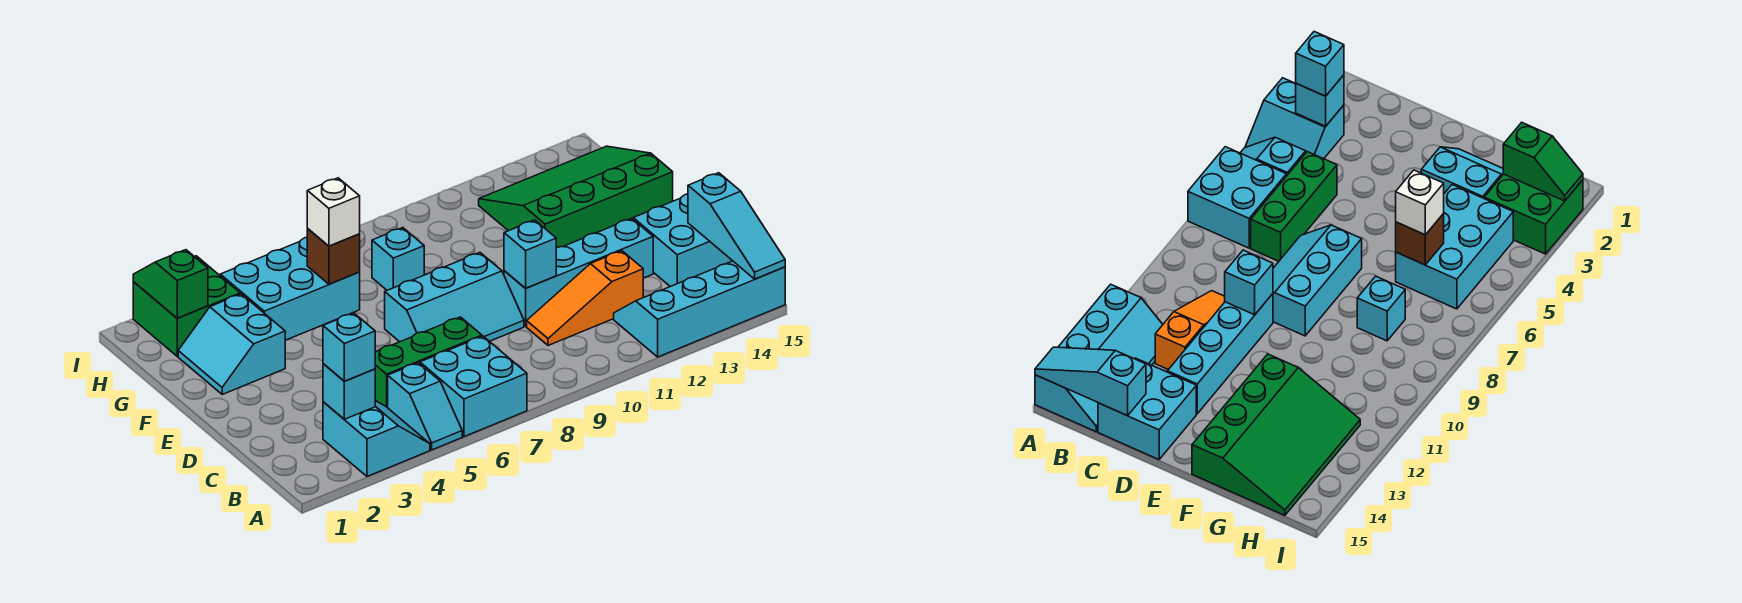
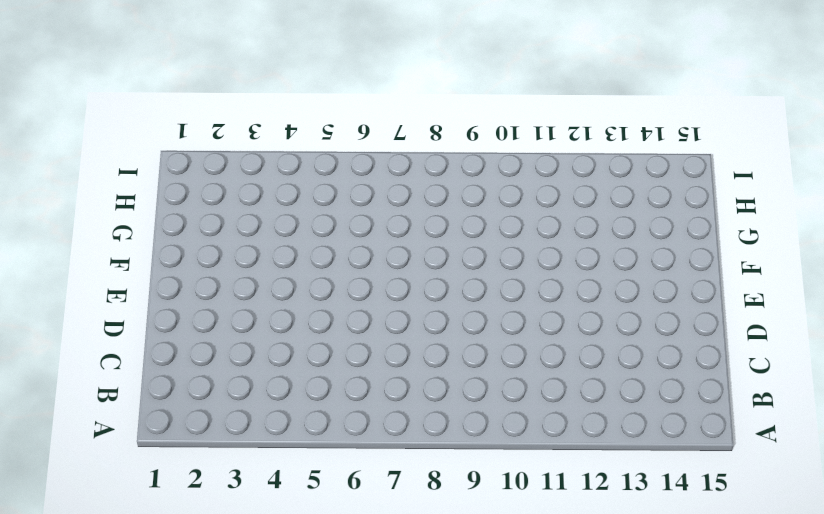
none -> cyan 2x2 slope [323,401,430,476]
none -> cyan 1x2 slope [388,363,462,450]
none -> cyan 2x2 brick [420,336,527,437]

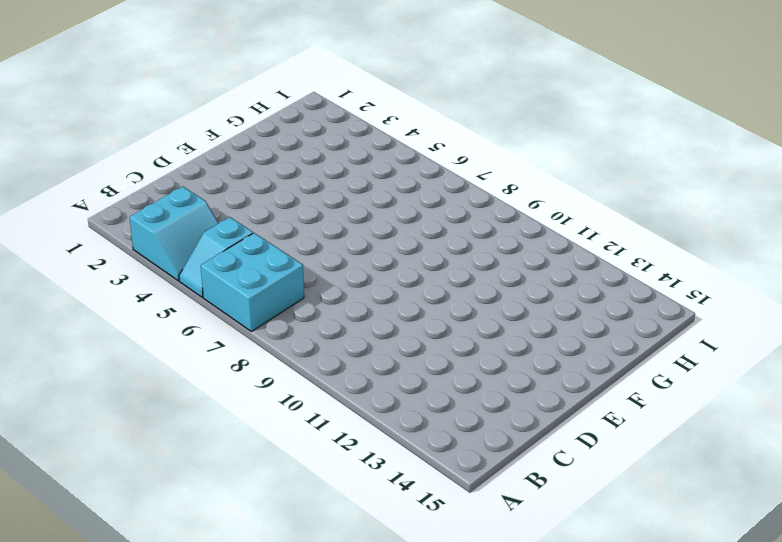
none -> cyan 2x4 slope [614,261,785,357]
none -> green 1x3 brick [375,317,482,408]
none -> orange 1x3 slope [527,251,643,345]

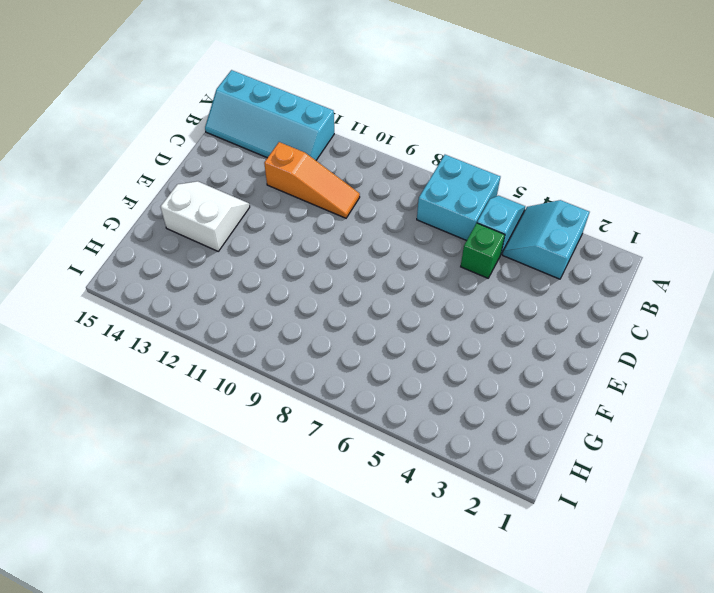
green 1x1 brick [461,223,505,278] -> green 1x3 brick [375,317,482,408]
white 2x2 slope [161,181,250,251] -> green 3x4 slope [479,146,673,248]
none -> cyan 2x2 brick [633,194,732,287]
none -> cyan 2x3 slope [385,253,524,342]
none -> cyan 1x4 brick [504,218,653,326]

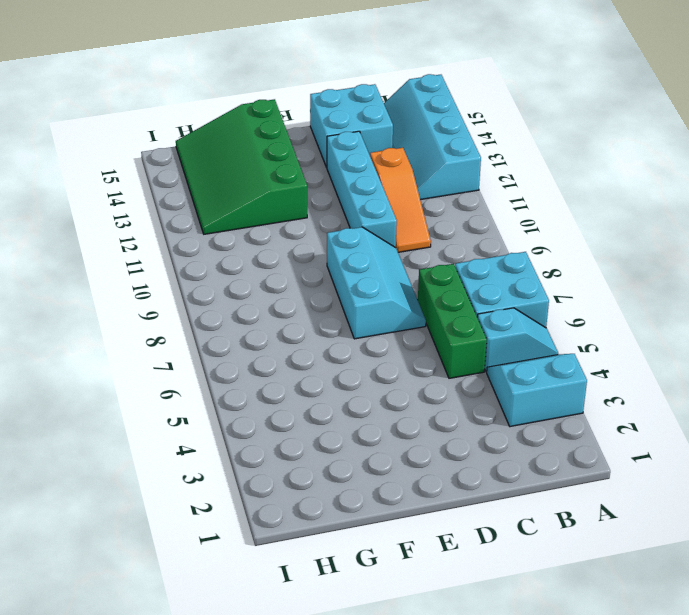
none -> cyan 2x2 slope [178,294,285,394]
none -> cyan 2x3 brick [220,237,360,340]
none -> cyan 1x1 brick [372,228,424,290]

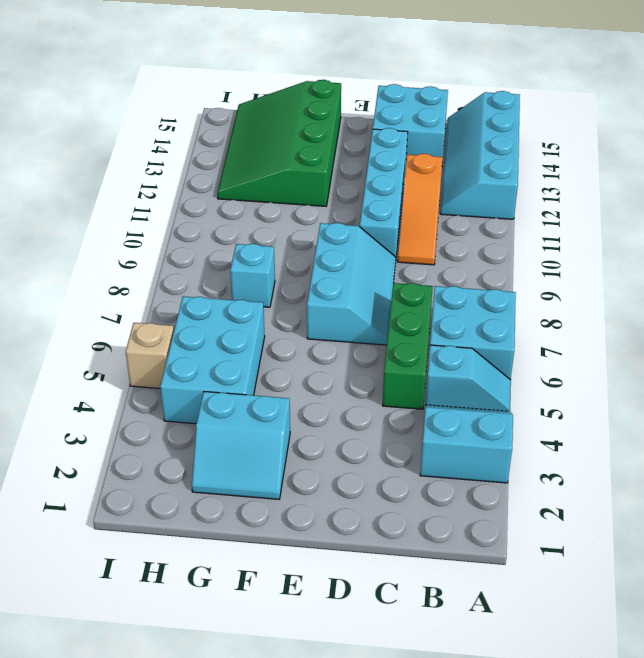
tan 1x1 brick [126,323,174,388] -> none
none -> green 2x2 brick [133,256,240,356]
none -> cyan 1x3 slope [688,173,785,279]
none -> cyan 1x1 brick [323,364,375,419]

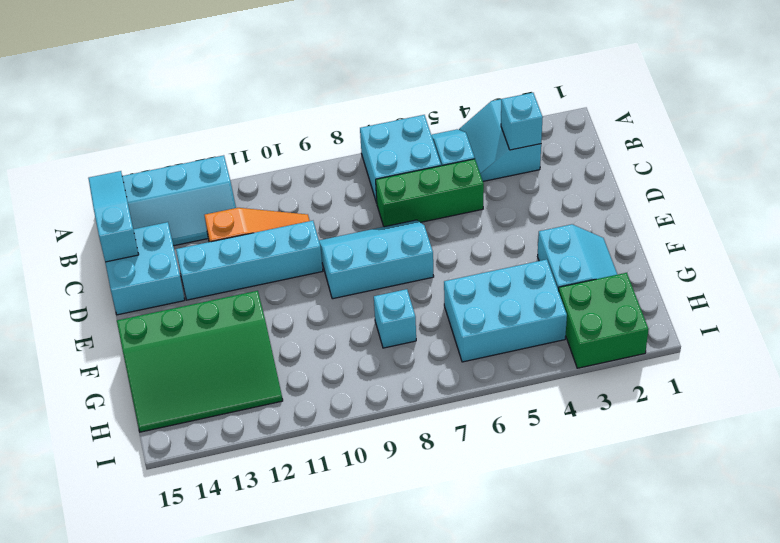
none -> cyan 1x1 brick [504,220,556,288]
none -> brown 1x1 brick [307,229,360,284]
none -> green 1x2 slope [133,250,208,318]

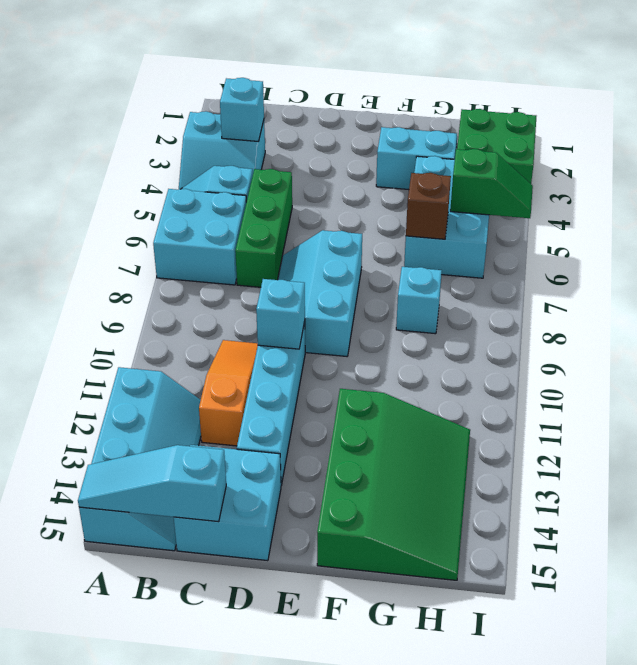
green 1x2 slope [450,149,533,218] -> green 1x2 slope moved to [133,250,208,318]
none -> cyan 1x1 brick [323,313,375,381]
none -> white 1x1 brick [307,178,360,246]

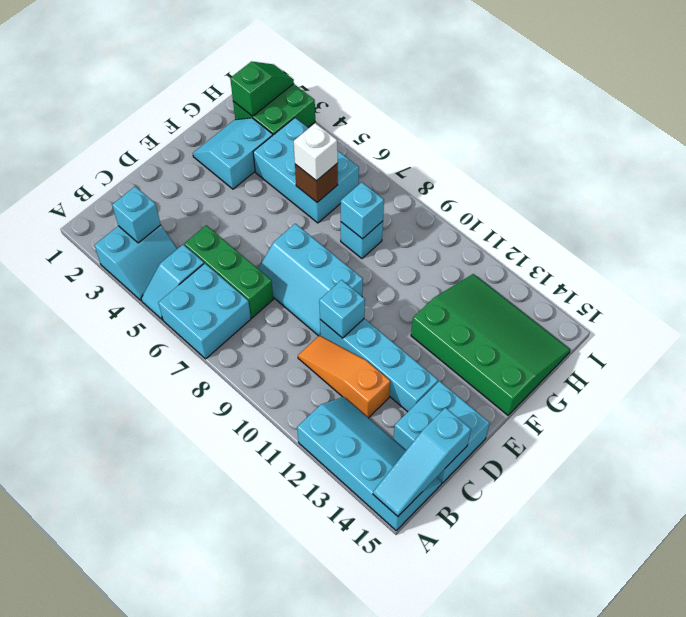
cyan 1x1 brick [341,182,384,239] -> cyan 1x1 brick moved to [323,313,375,381]

